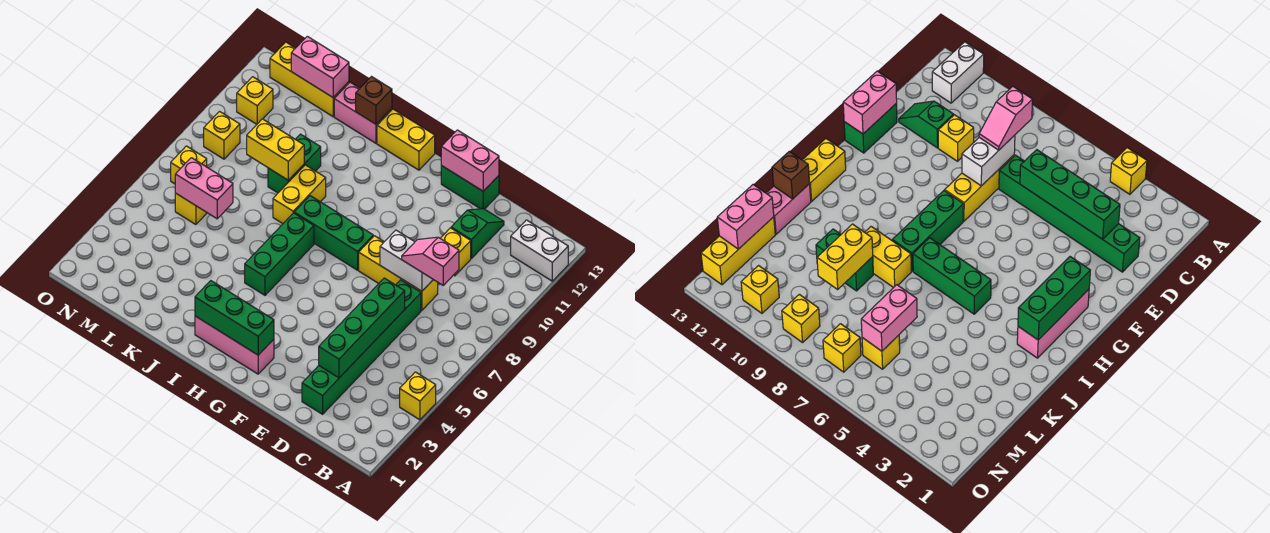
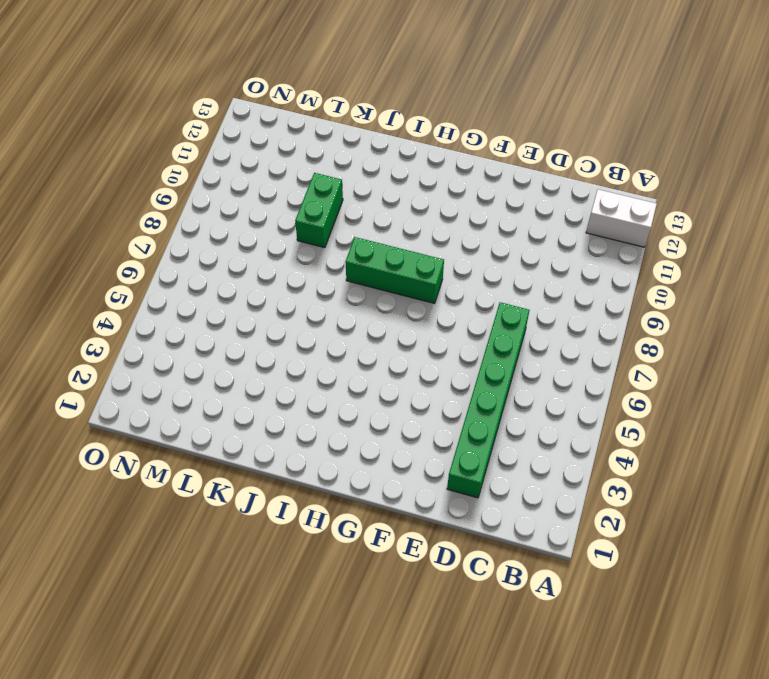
none -> yellow 1x1 brick [400,372,436,420]
none -> yellow 1x3 brick [359,236,438,310]
none -> yellow 1x1 brick [440,228,471,276]

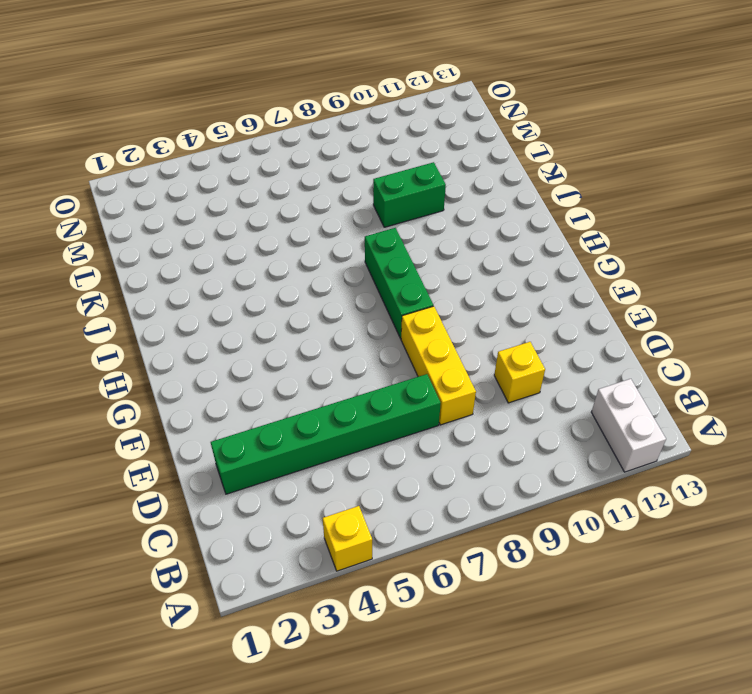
none -> green 1x2 slope [451,209,504,258]
none -> green 1x2 brick [441,166,499,209]
none -> pink 1x3 brick [195,316,274,374]

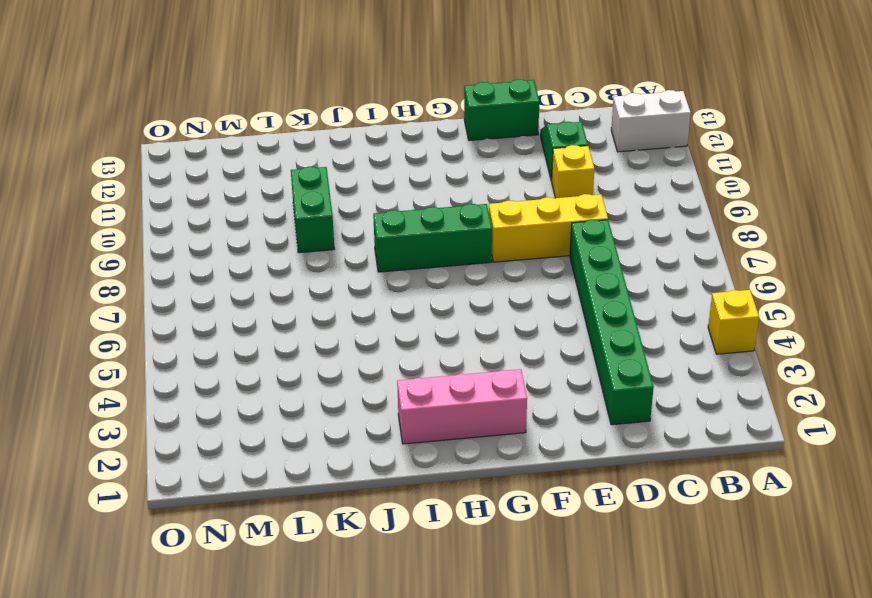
none -> yellow 1x2 brick [377,109,435,170]
none -> green 1x3 brick [245,213,314,295]
none -> yellow 1x2 brick [273,165,326,224]

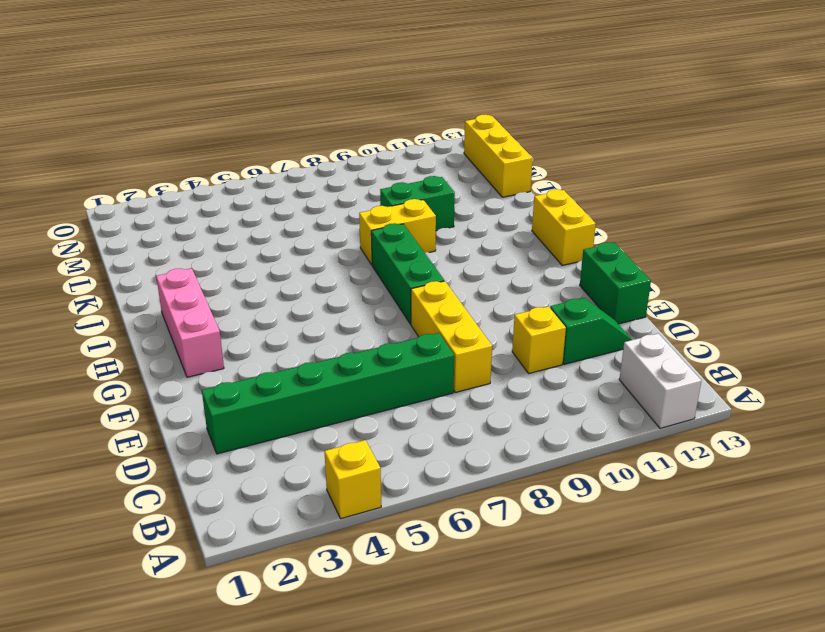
none -> green 1x3 brick [245,213,314,295]
none -> pink 1x2 brick [334,82,392,143]
none -> yellow 1x1 brick [175,193,207,225]

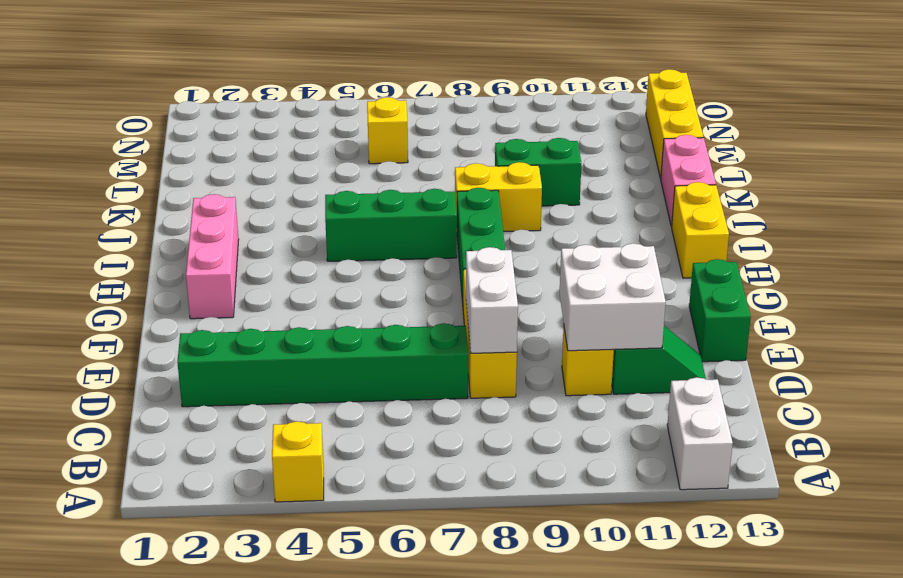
white 2x2 brick [560,243,666,351] -> none
none -> yellow 1x1 brick [171,146,207,184]
none -> yellow 1x1 brick [204,111,240,159]
none -> yellow 1x1 brick [237,77,273,124]

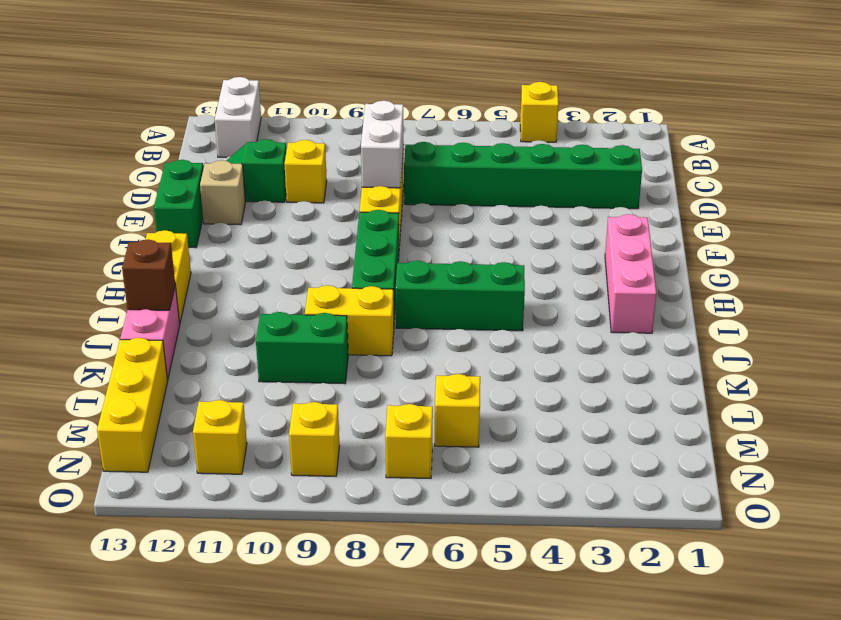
tan 1x1 brick [200,160,245,225] -> none
none -> green 1x4 brick [319,278,405,378]
none -> pink 1x2 brick [441,130,499,191]
none -> green 1x3 brick [195,281,274,355]

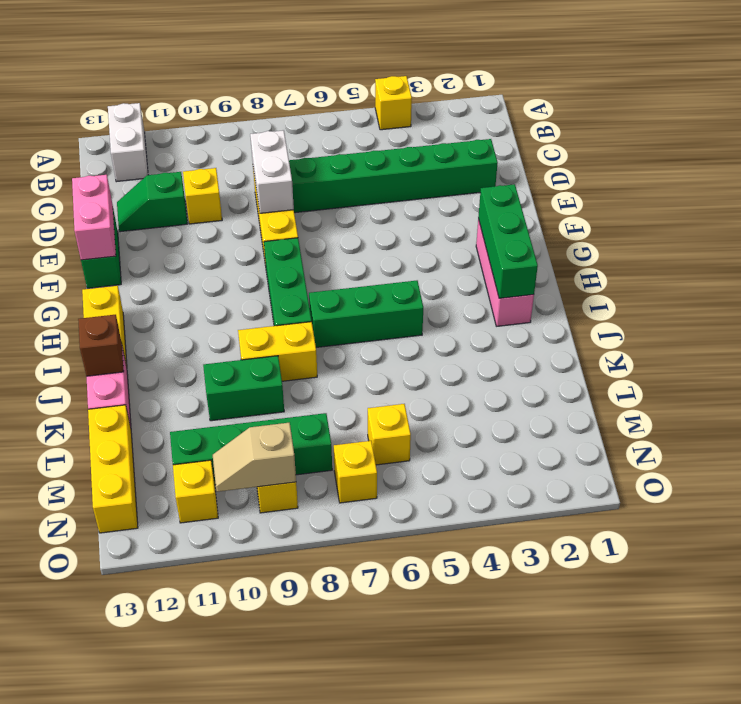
green 1x4 brick [170,413,332,485] -> green 1x4 brick moved to [319,278,405,378]
tan 1x2 slope [213,423,296,492] -> none
none -> yellow 1x2 brick [247,119,304,180]
none -> pink 1x2 brick [175,158,233,219]
none -> pink 1x2 brick [291,36,349,97]

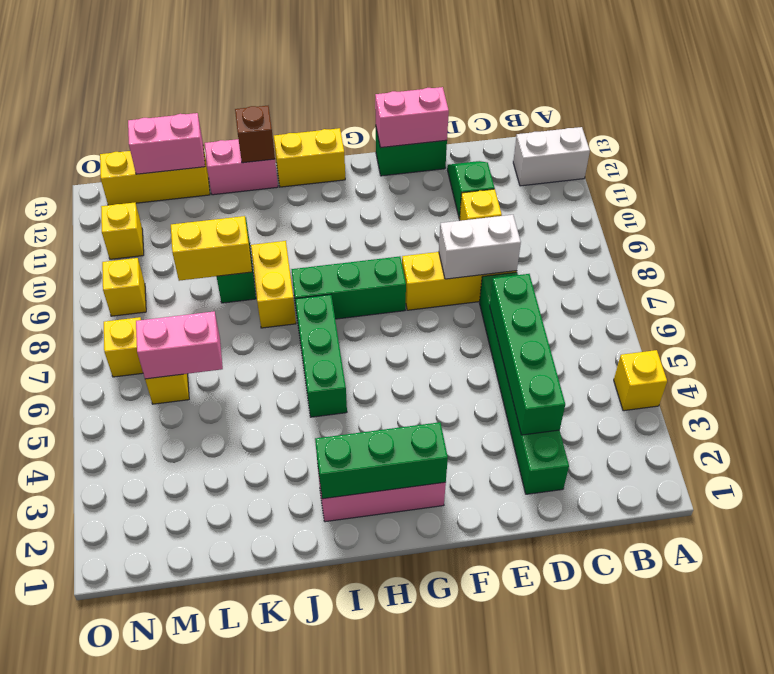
none -> pink 1x2 slope [402,237,459,285]

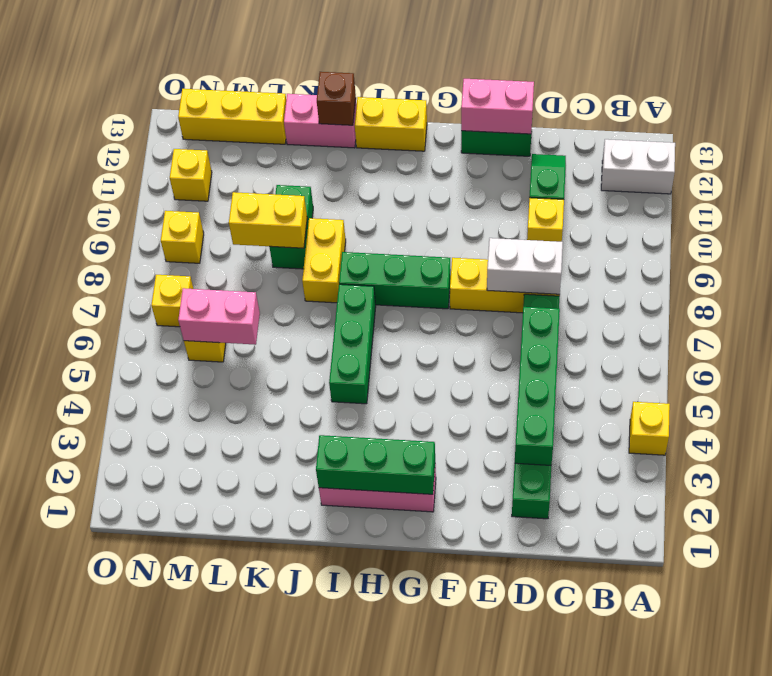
none -> pink 1x2 brick [291,36,349,97]
none -> pink 1x2 slope [402,237,459,285]

